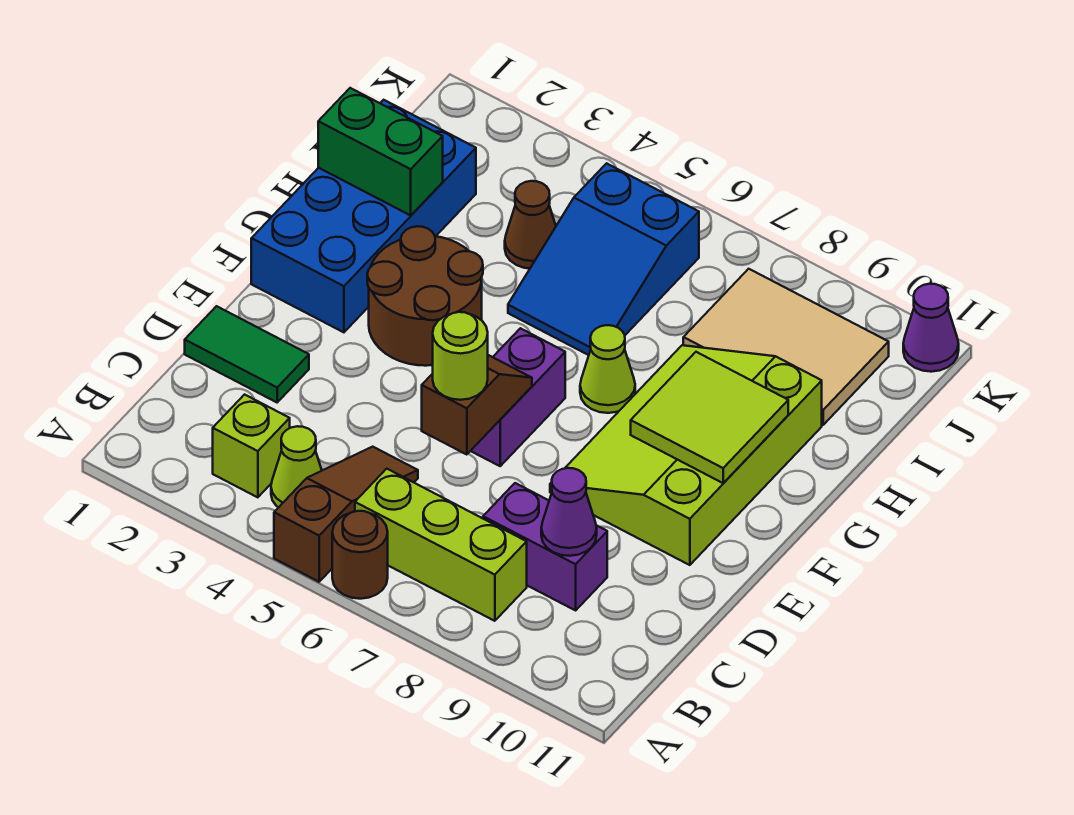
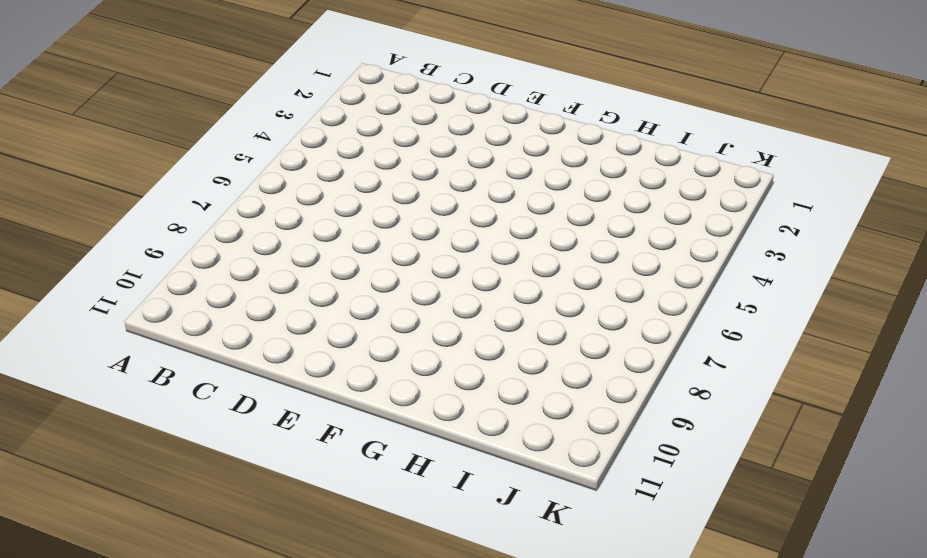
none -> brown 1x3 slope [274,447,418,582]
none -> brown 1x1 round brick [332,511,388,599]
none -> lime 1x1 brick [213,395,290,497]

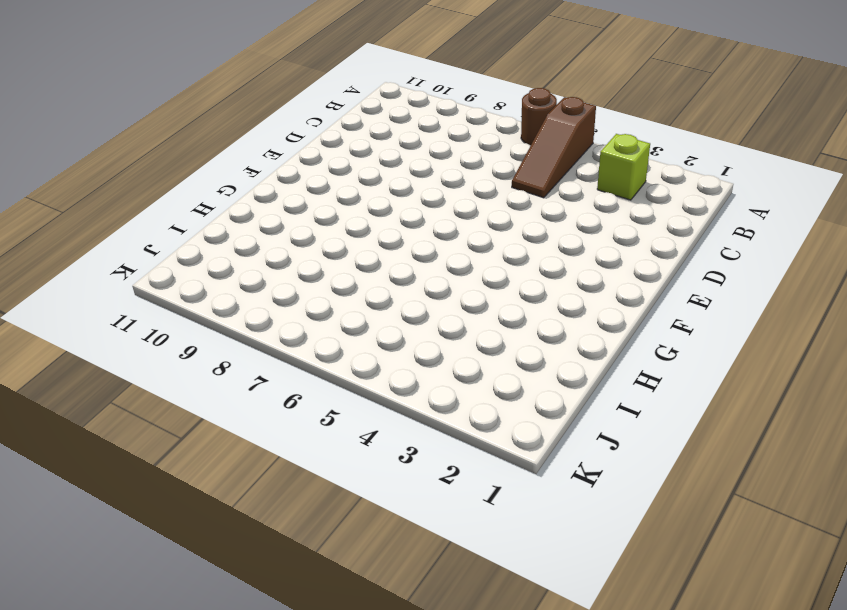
none -> lime 1x1 cone [271,426,322,508]
none -> lime 1x3 brick [355,469,527,621]
none -> purple 1x2 brick [483,483,607,610]

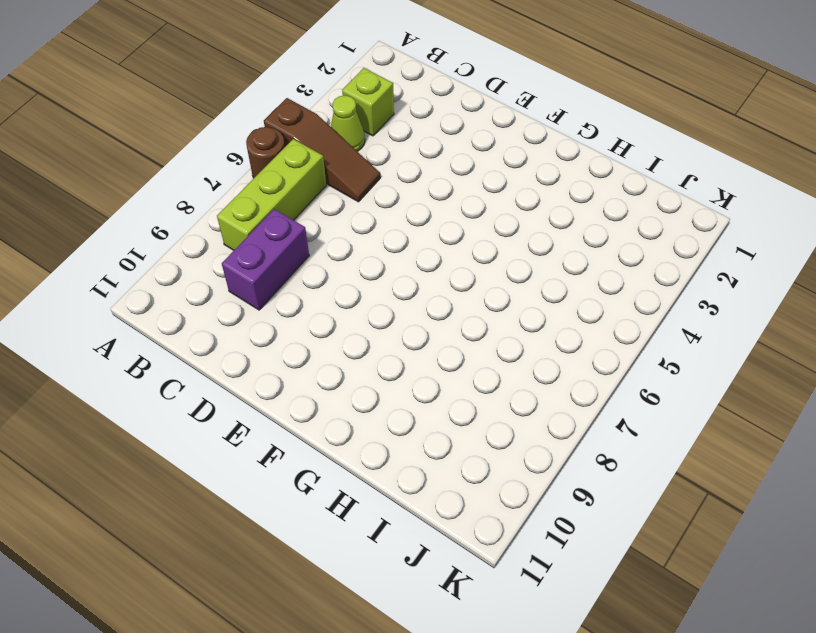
none -> green 1x2 tile [185,306,309,402]
none -> purple 1x2 brick [471,328,565,466]
none -> lime 3x4 slope [550,345,822,565]

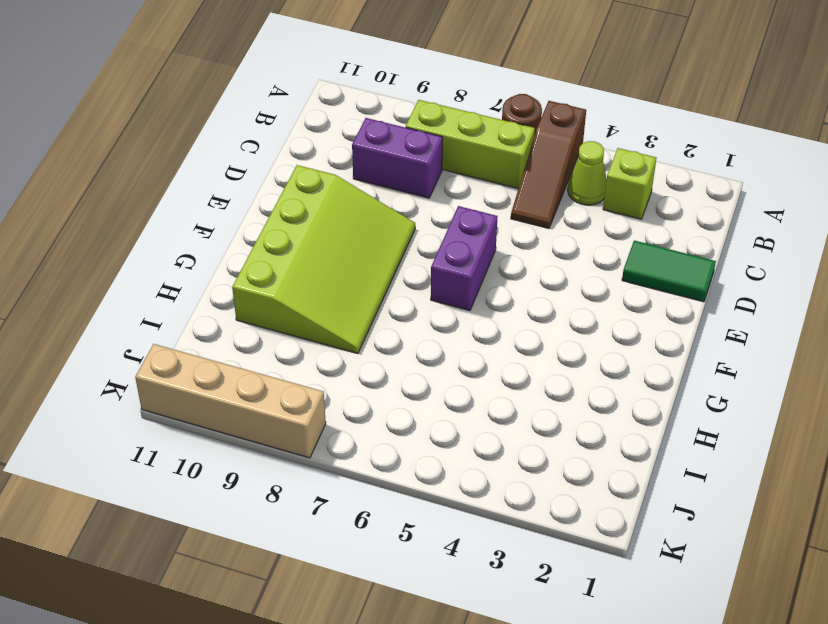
tan 1x4 brick [135,344,326,458] -> purple 1x1 cone [903,284,959,372]
none -> blue 2x4 brick [251,100,476,332]
none -> brown 2x2 round brick [367,226,483,366]
none -> lime 1x1 cone [580,325,635,413]

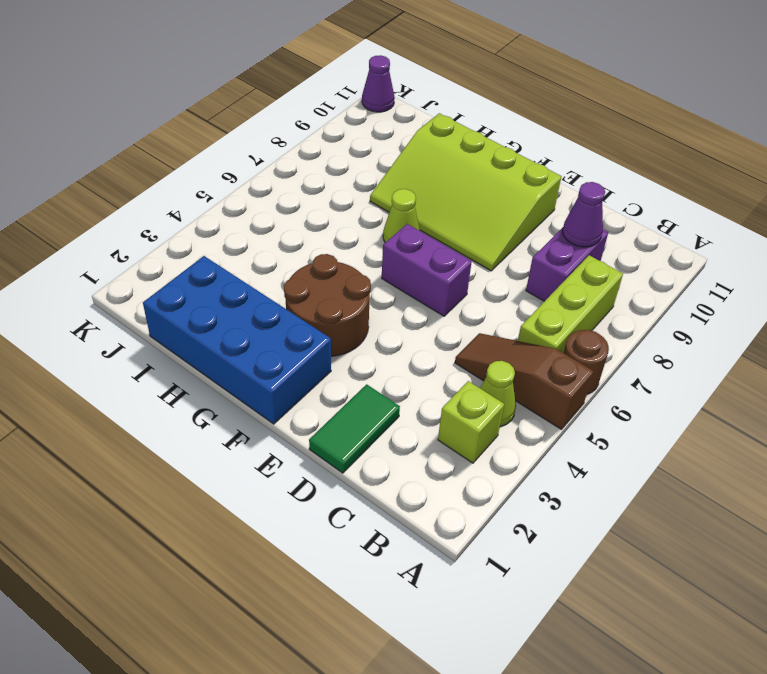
none -> blue 2x3 slope [508,163,699,355]
none -> brown 1x1 cone [505,181,556,269]
none -> tan 2x3 tile [683,269,889,425]

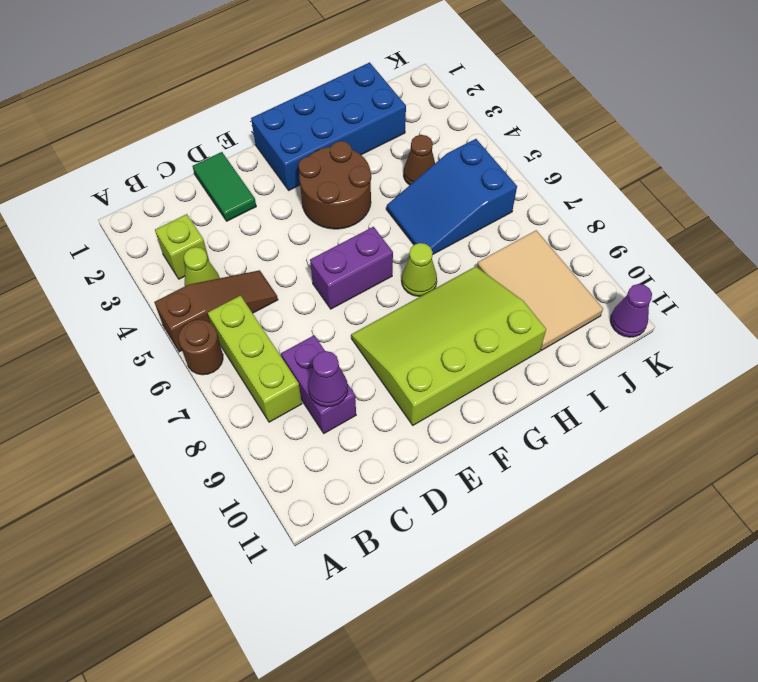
none -> brown 1x2 slope [422,355,532,455]
none -> lime 2x2 tile [631,352,788,483]
none -> green 1x2 brick [318,88,443,215]

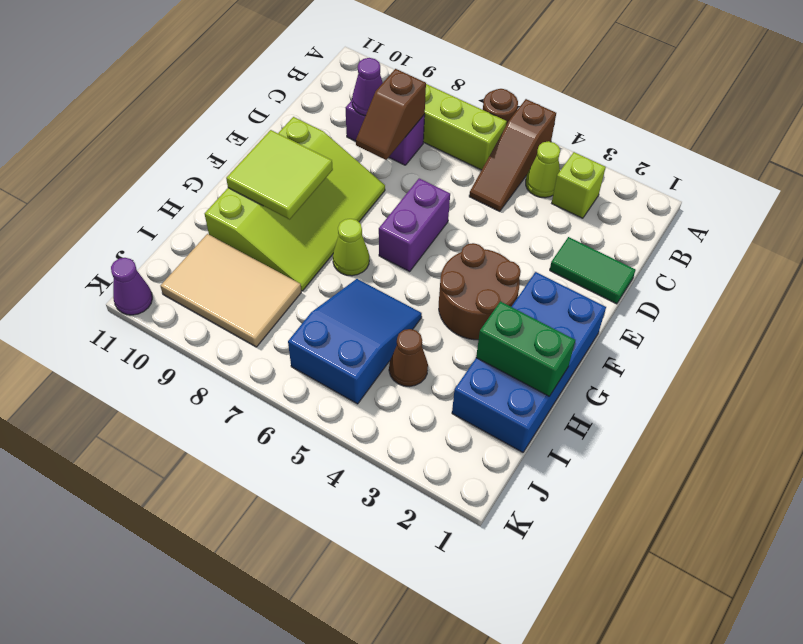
brown 1x2 slope [356,69,426,160] -> brown 1x2 slope moved to [422,355,532,455]
none -> lime 1x1 round brick [433,312,488,400]

